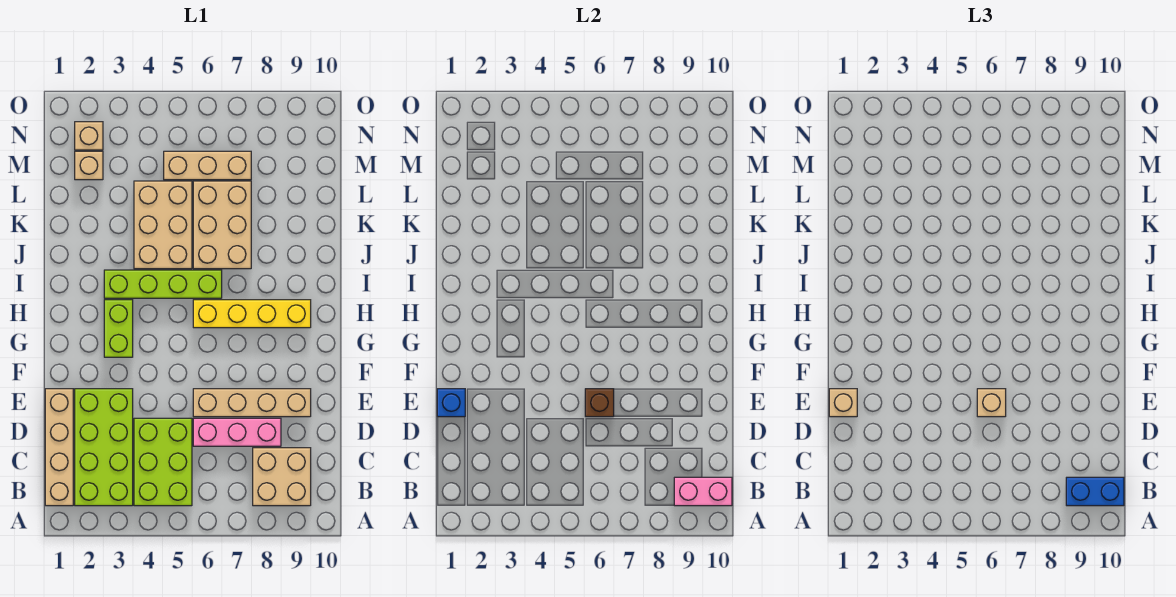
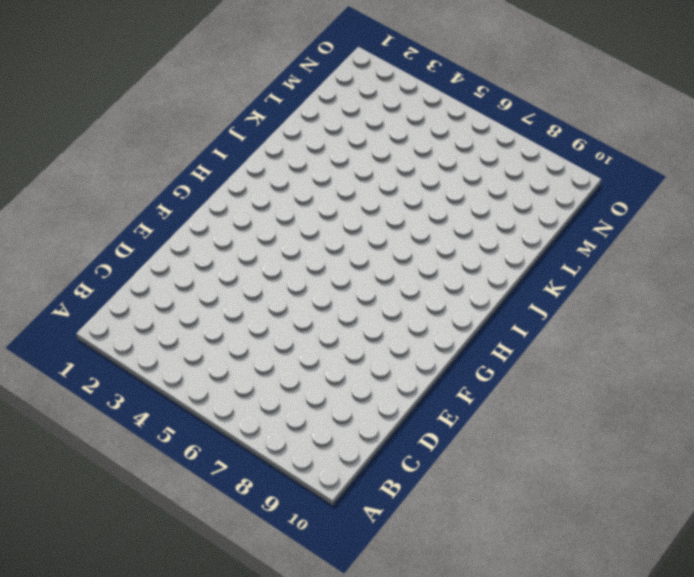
none -> tan 1x4 brick [45,389,73,506]
none -> lime 2x4 brick [75,389,133,506]
none -> lime 2x3 brick [134,418,192,506]

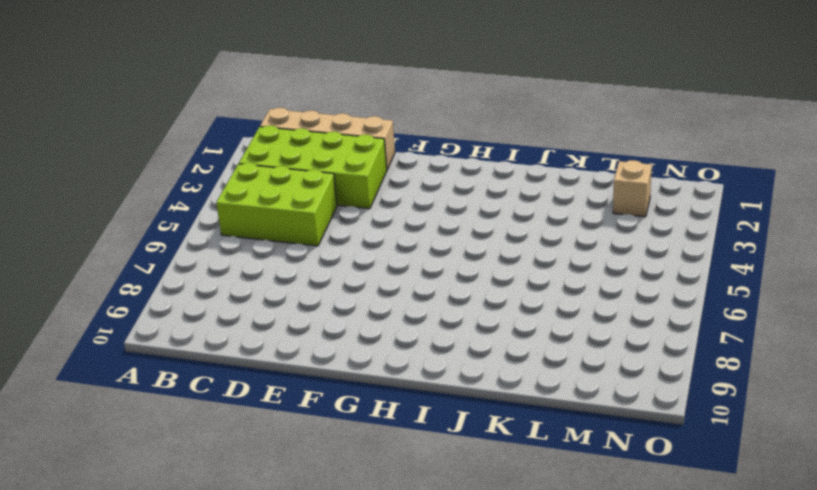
none -> tan 2x2 brick [253,448,311,506]
none -> pink 1x3 brick [193,418,281,446]
none -> tan 1x4 brick [193,389,311,417]

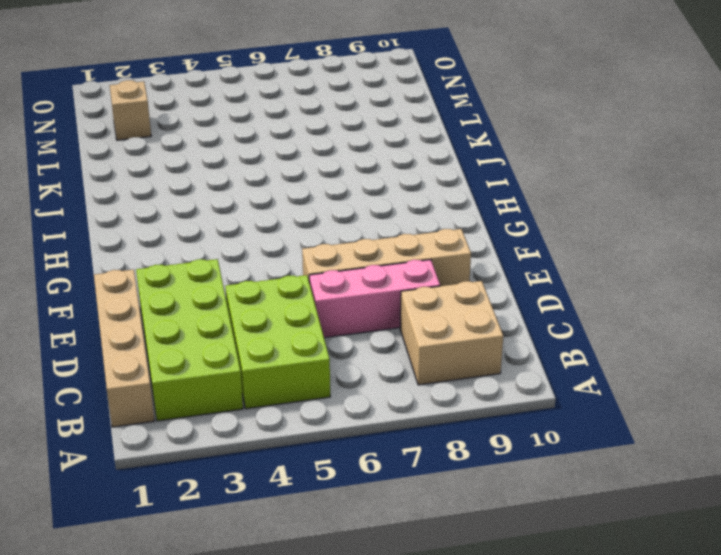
none -> lime 1x2 brick [104,300,133,357]
none -> yellow 1x4 brick [193,300,311,328]
none -> lime 1x4 brick [104,270,222,298]

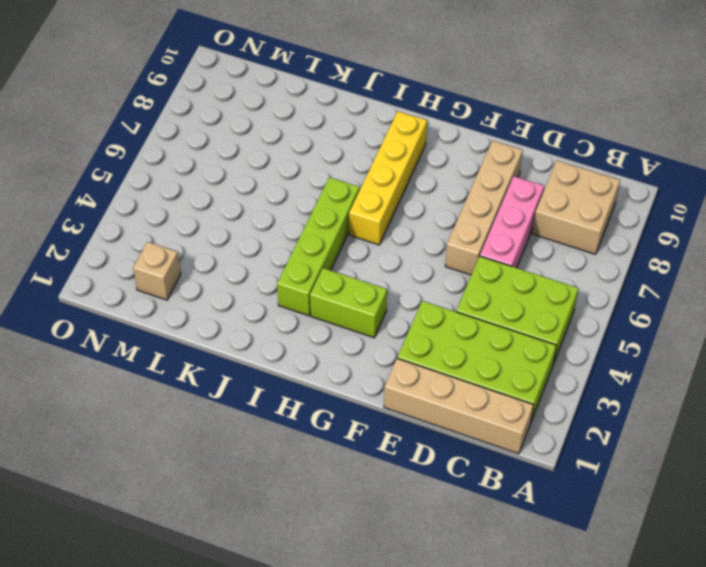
none -> tan 2x3 brick [134,181,192,269]
none -> tan 2x3 brick [193,181,251,269]
none -> tan 1x3 brick [164,151,251,180]

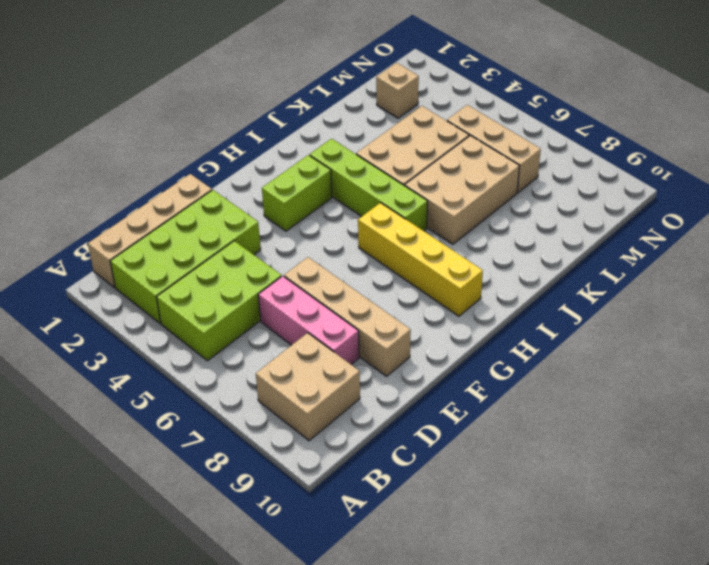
none -> tan 1x1 brick [75,122,103,150]
none -> pink 1x2 brick [674,477,732,506]
none -> blue 1x1 brick [437,389,465,417]

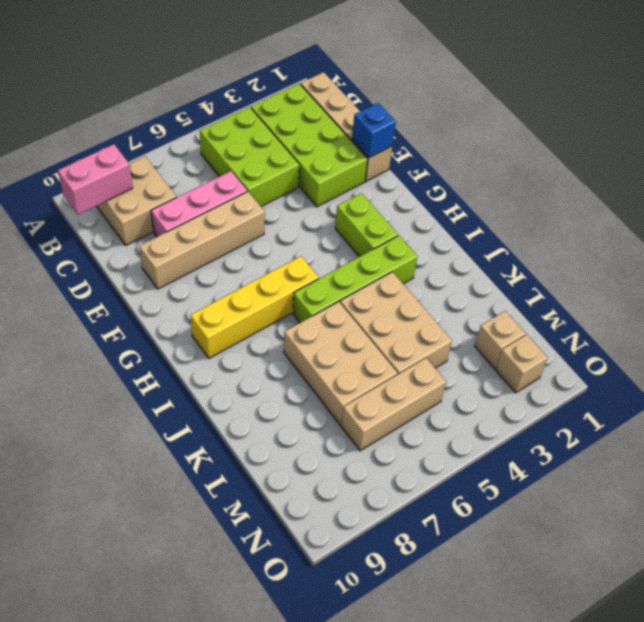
none -> brown 1x1 brick [585,389,614,417]
none -> blue 1x2 brick [1066,477,1124,506]
none -> tan 1x1 brick [829,389,857,417]

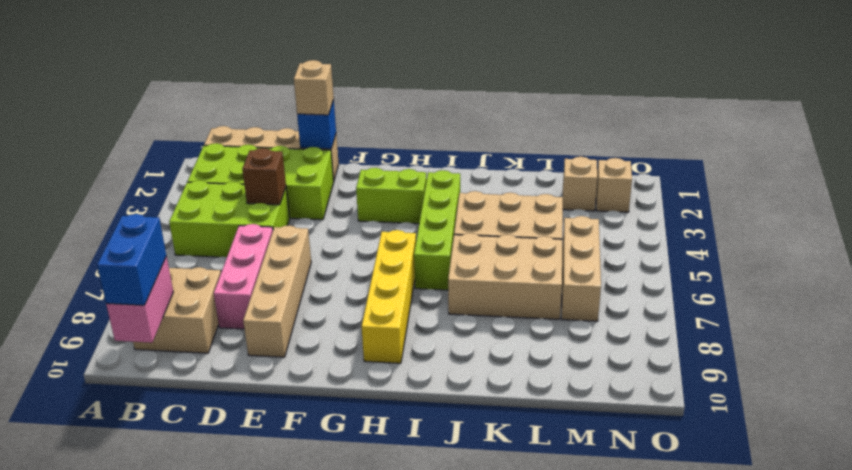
brown 1x1 brick [242,148,286,205] -> brown 1x1 brick moved to [585,389,614,417]
none -> tan 1x1 brick [977,389,1006,417]

